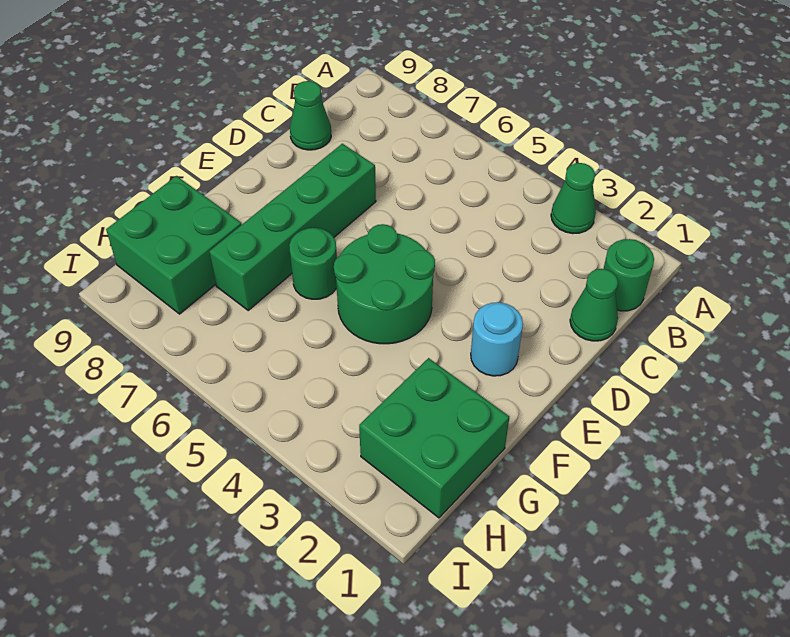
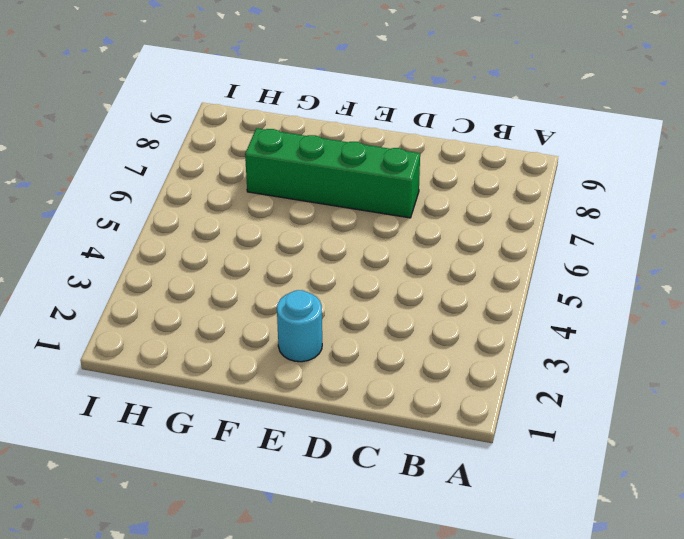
none -> green 1x1 cone [551,163,596,234]
none -> green 1x1 round brick [604,239,654,311]

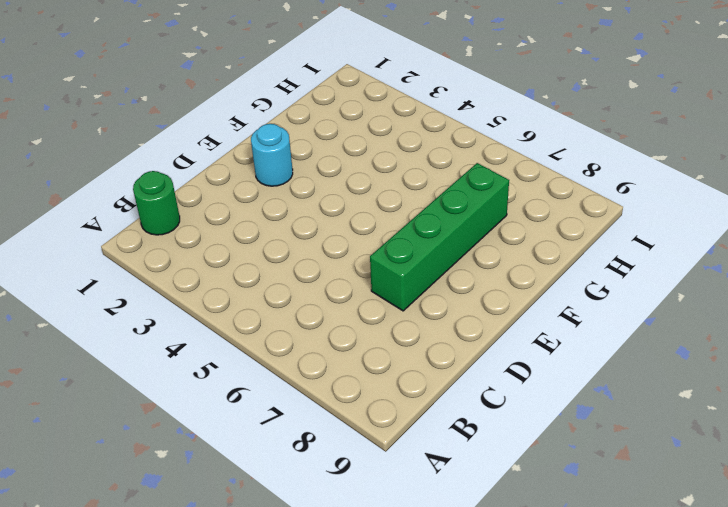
none -> green 1x1 cone [551,163,596,234]
none -> green 1x1 cone [570,269,618,341]

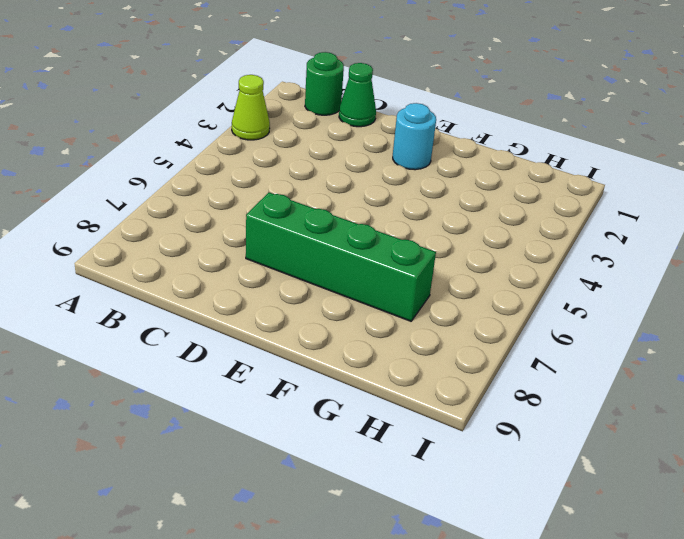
lime 1x1 cone [232,75,270,140] -> green 1x1 cone [551,163,596,234]
none -> green 1x1 cone [290,81,331,150]
none -> green 2x2 round brick [334,224,435,344]

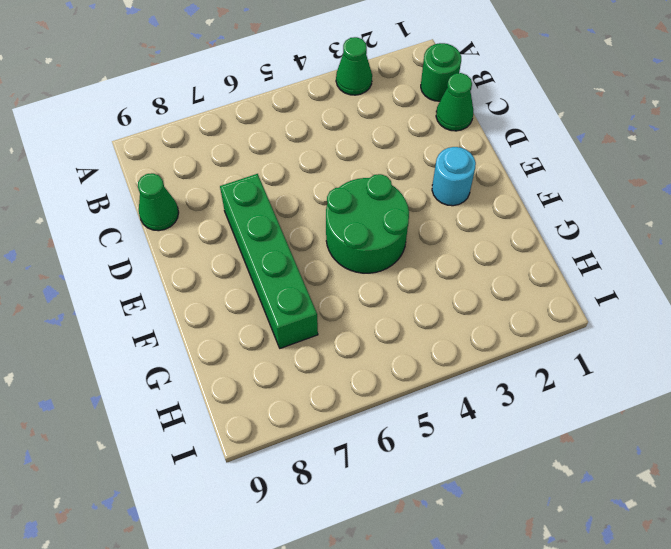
none -> green 1x1 round brick [289,228,337,299]
none -> green 2x2 brick [359,358,509,518]

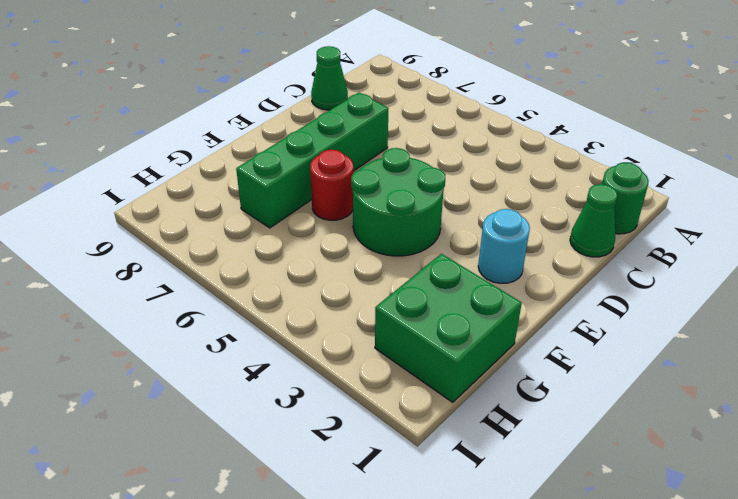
red 1x1 round brick [310,150,353,220] -> green 1x1 round brick [289,228,337,299]
none -> green 1x1 cone [551,163,596,234]
none -> green 2x2 brick [106,176,242,314]

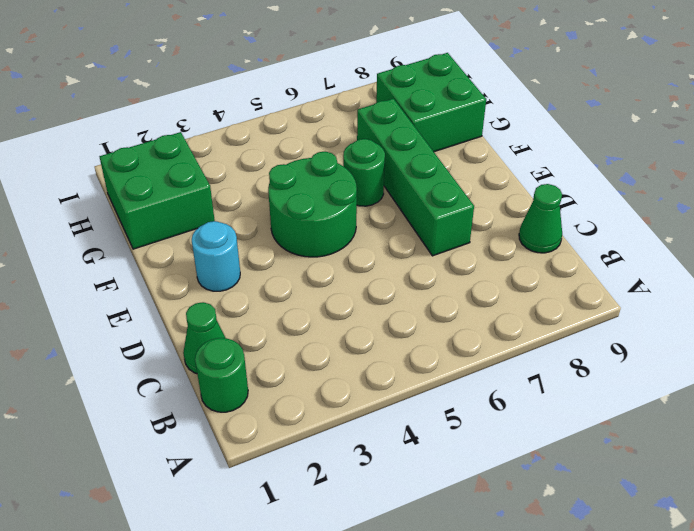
none -> green 1x1 cone [551,163,596,234]

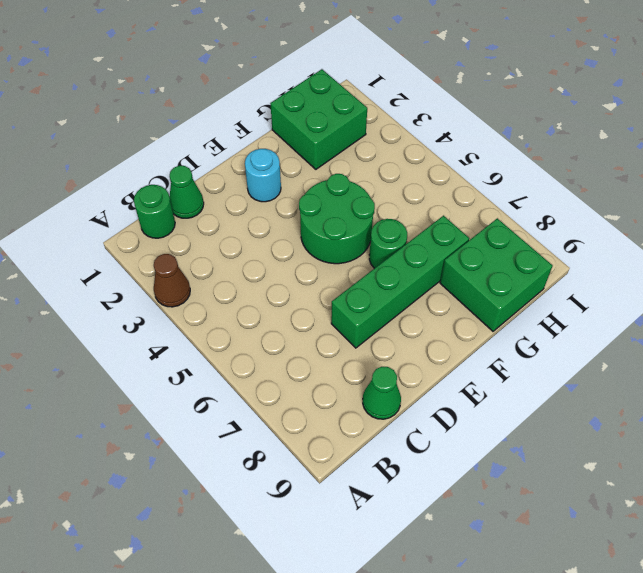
brown 1x1 cone [154,254,190,307] -> green 1x1 cone [551,163,596,234]

